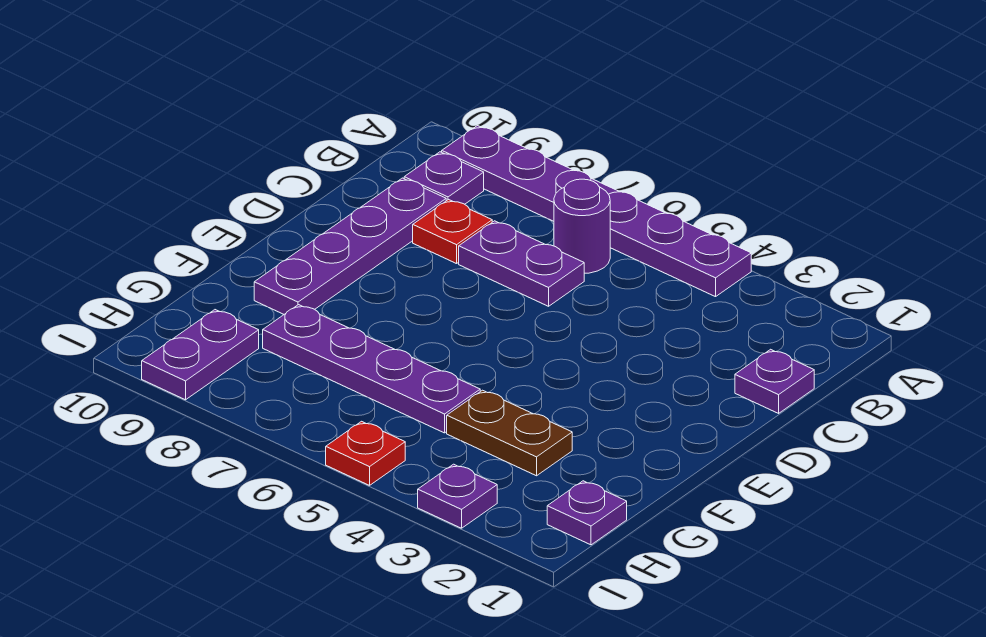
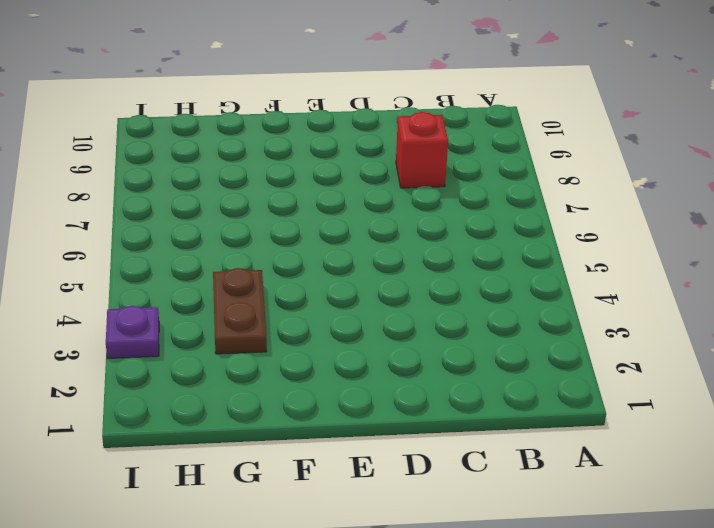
red 1x1 brick [396,112,448,188] -> red 1x1 plate [413,200,492,264]
none -> purple 1x6 plate [442,126,751,297]
none -> purple 1x1 round brick [554,179,610,273]
none -> purple 1x1 plate [404,152,484,204]

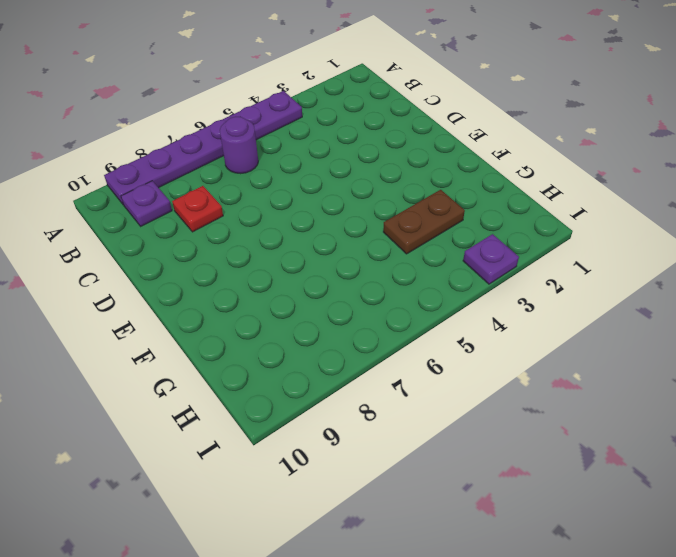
none -> purple 1x1 plate [735,349,814,413]
none -> purple 1x2 plate [459,221,584,306]
none -> purple 1x4 plate [254,178,446,314]

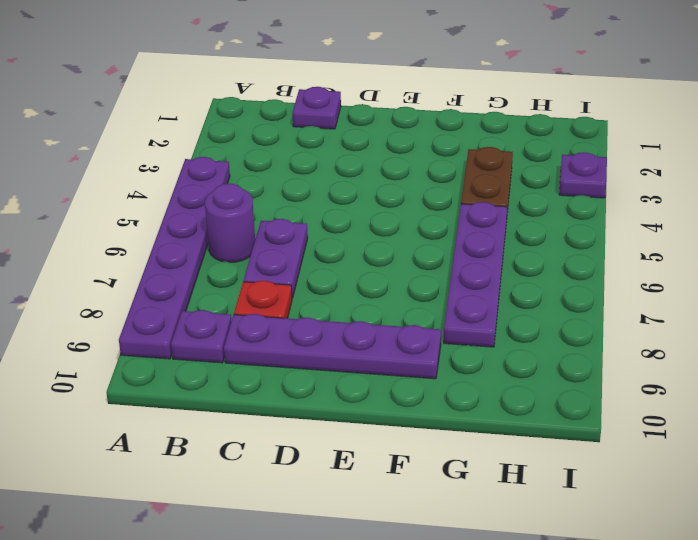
none -> purple 1x1 plate [547,481,627,545]
none -> purple 1x2 plate [142,310,259,400]
none -> red 1x1 plate [326,421,405,485]

